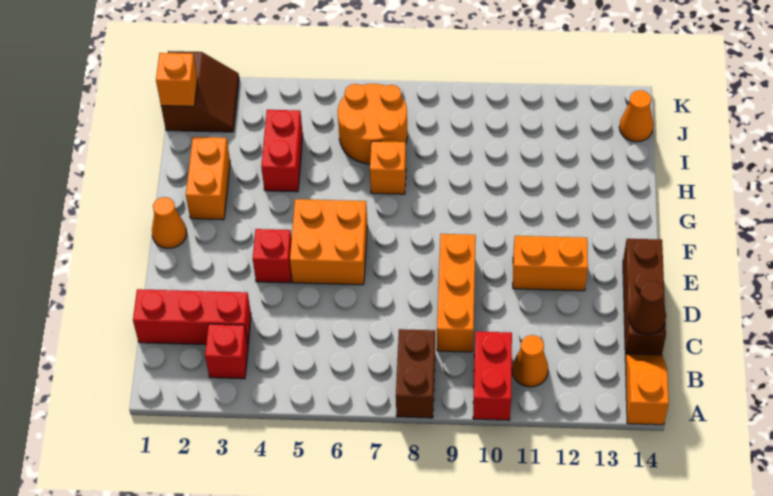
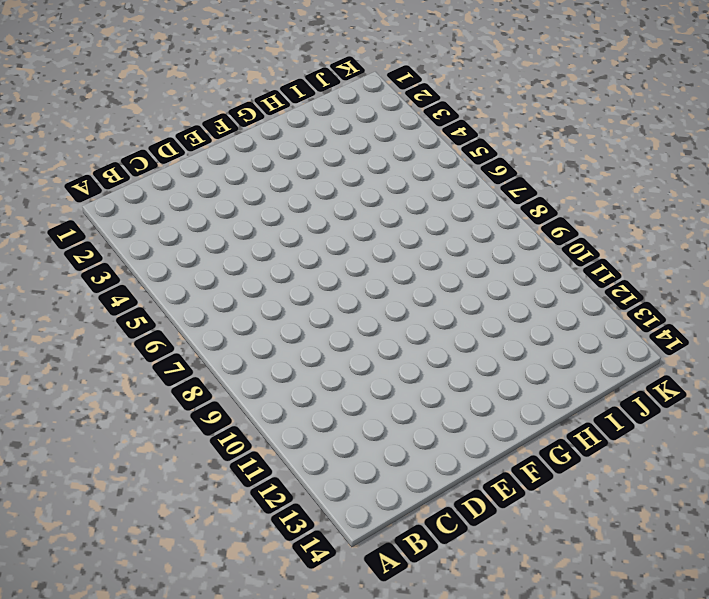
none -> brown 1x2 brick [396,329,435,418]
none -> red 1x2 brick [473,332,512,420]
none -> orange 1x2 slope [625,354,669,425]

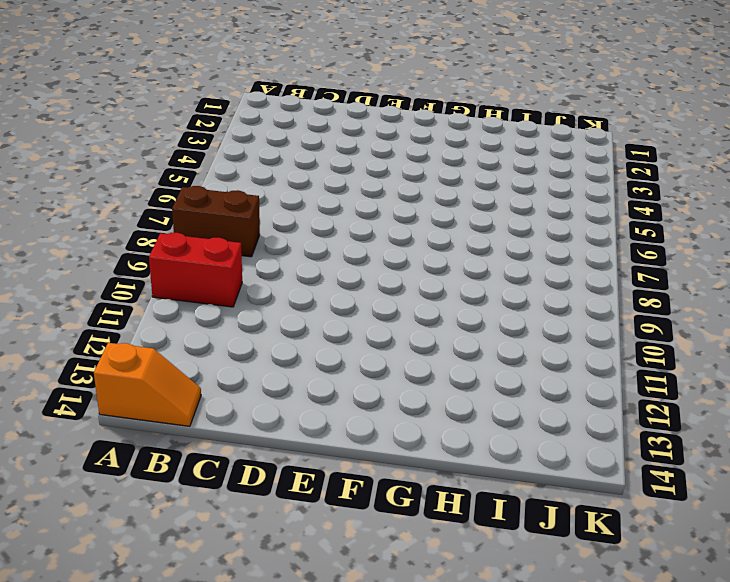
none -> red 1x1 brick [205,324,248,379]
none -> orange 1x1 cone [512,335,548,387]
none -> red 1x3 brick [133,289,251,345]

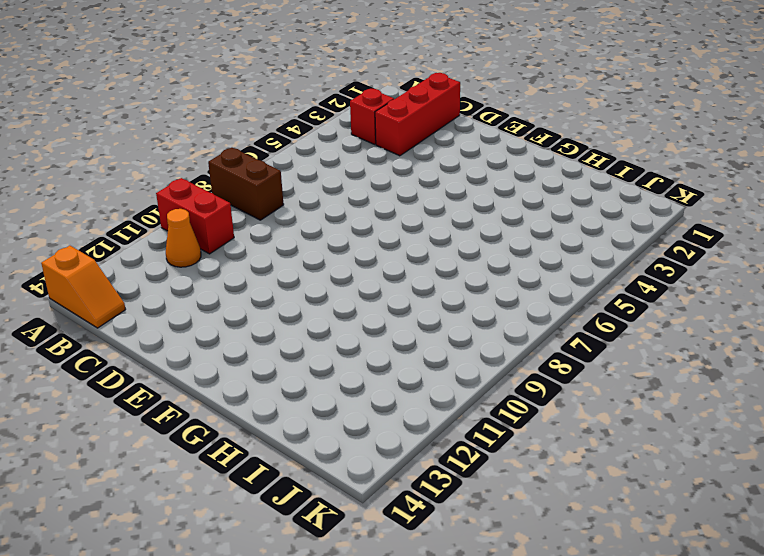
none -> orange 1x3 brick [437,234,476,352]
none -> brown 1x3 brick [623,239,666,356]
none -> red 1x1 brick [253,229,292,283]

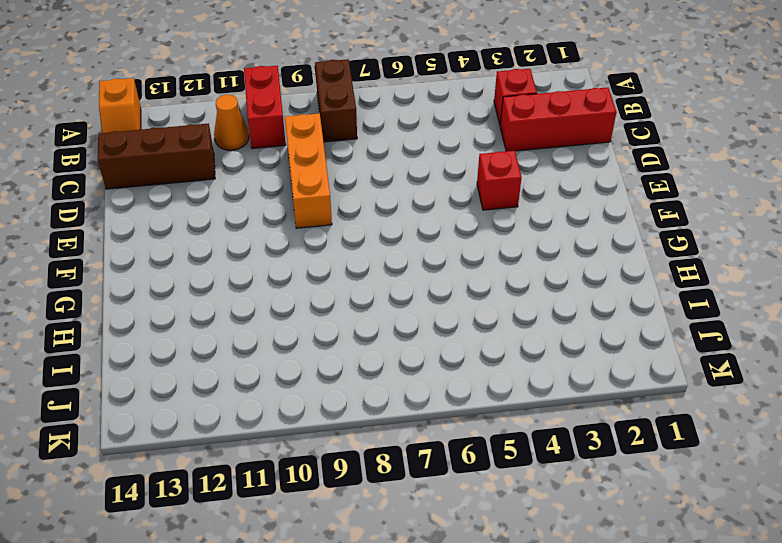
brown 1x3 brick [98,123,215,189] -> brown 1x3 brick turned to [623,239,666,356]
none -> orange 2x2 brick [290,199,367,285]
none -> orange 1x2 brick [513,236,588,291]
none -> orange 1x1 cone [152,197,187,248]

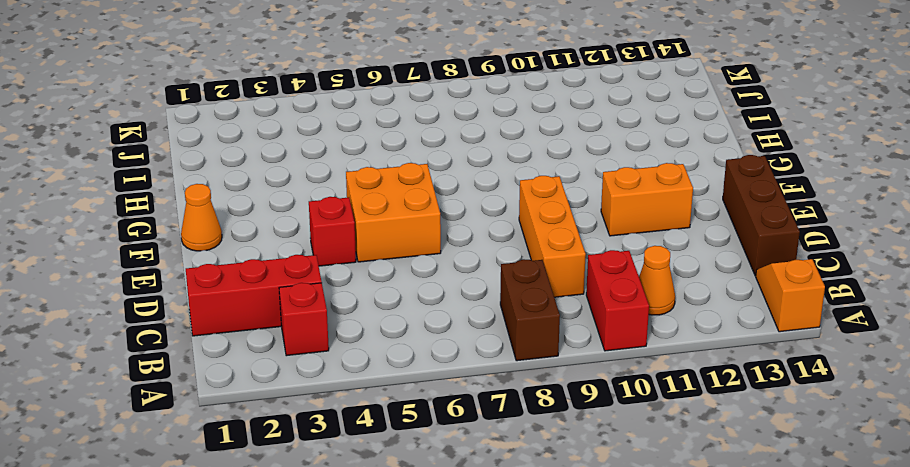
none -> orange 1x2 brick [186,137,230,220]
none -> red 1x2 brick [261,110,303,192]
none -> orange 1x1 brick [370,141,406,194]

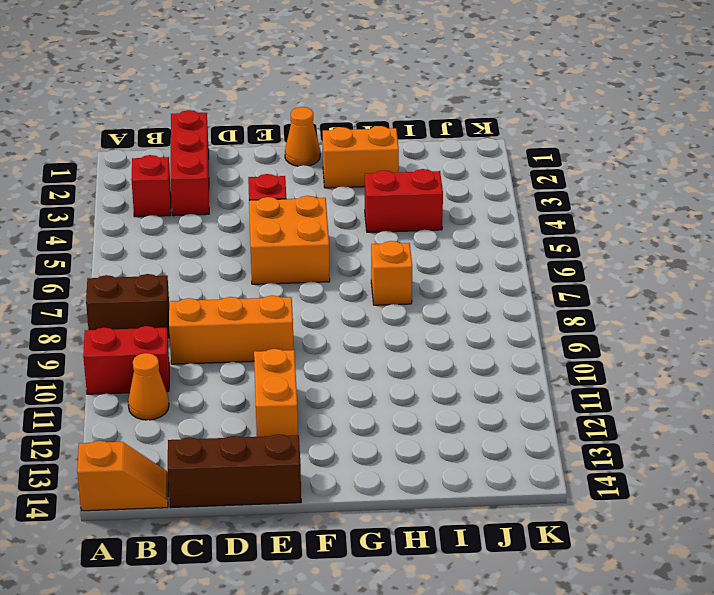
none -> orange 2x2 round brick [338,84,407,164]
none -> brown 2x2 slope [161,51,239,132]
none -> orange 1x1 cone [619,90,653,142]

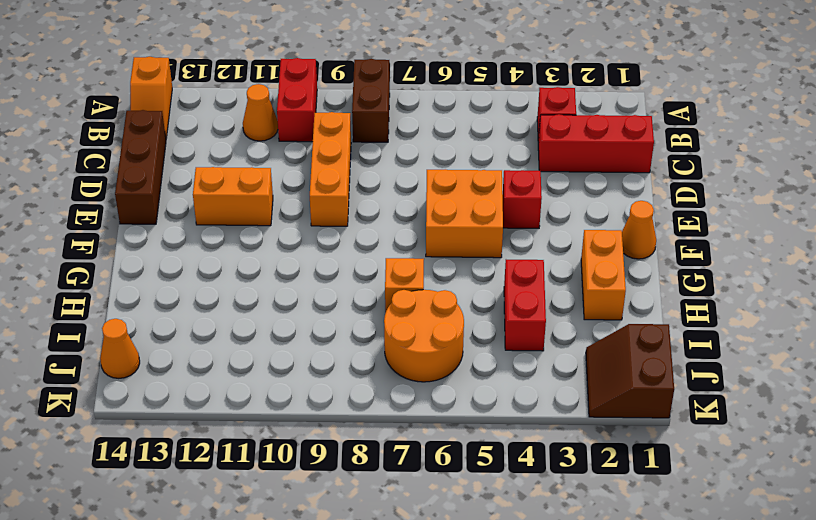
none -> brown 1x1 cone [629,281,666,334]
none -> orange 1x1 brick [156,53,198,106]

